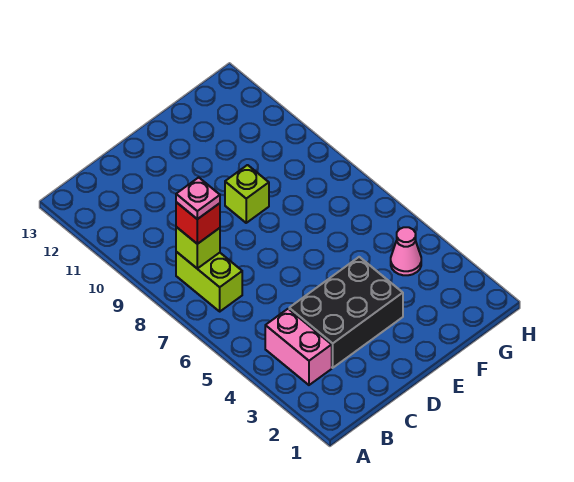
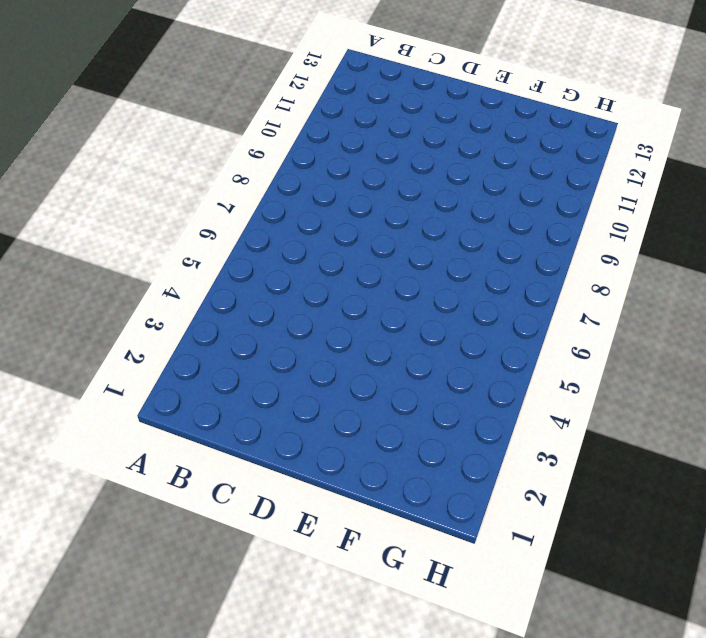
none -> pink 1x2 brick [265,309,332,385]
none -> lime 1x2 brick [176,252,242,311]

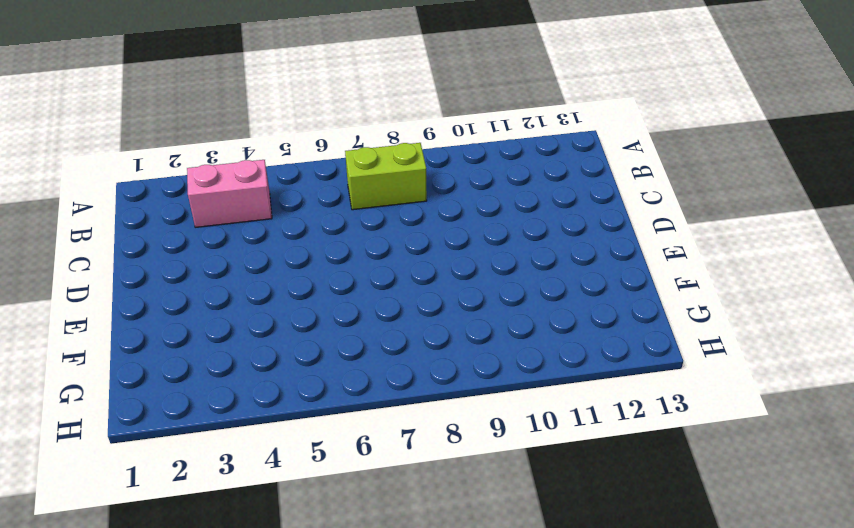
none -> black 2x3 brick [289,257,403,368]
none -> lime 1x1 brick [225,165,269,223]

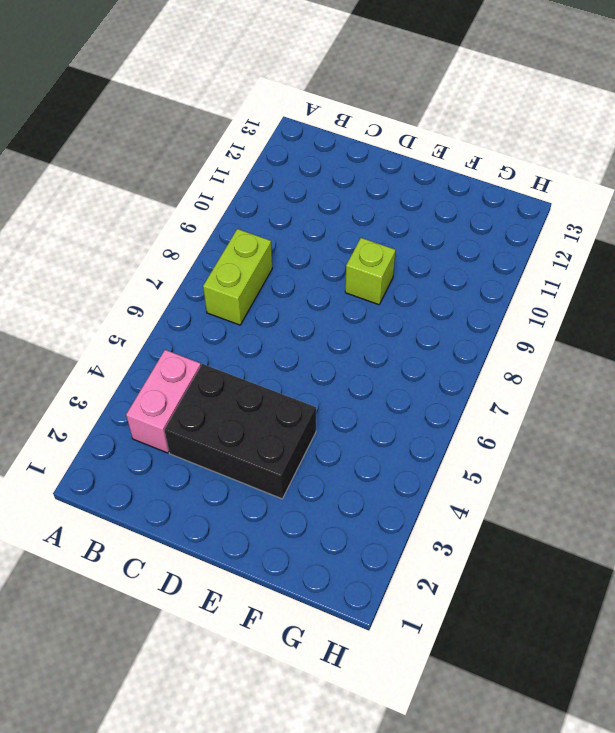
none -> pink 1x1 cone [391,227,421,275]
none -> lime 1x1 brick [176,227,220,269]

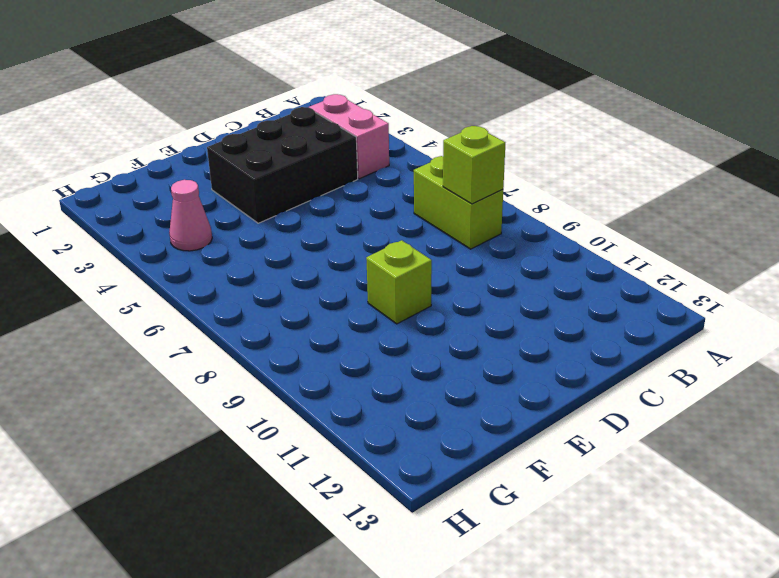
none -> red 1x1 brick [176,202,220,244]
none -> pink 1x1 plate [176,177,220,219]

